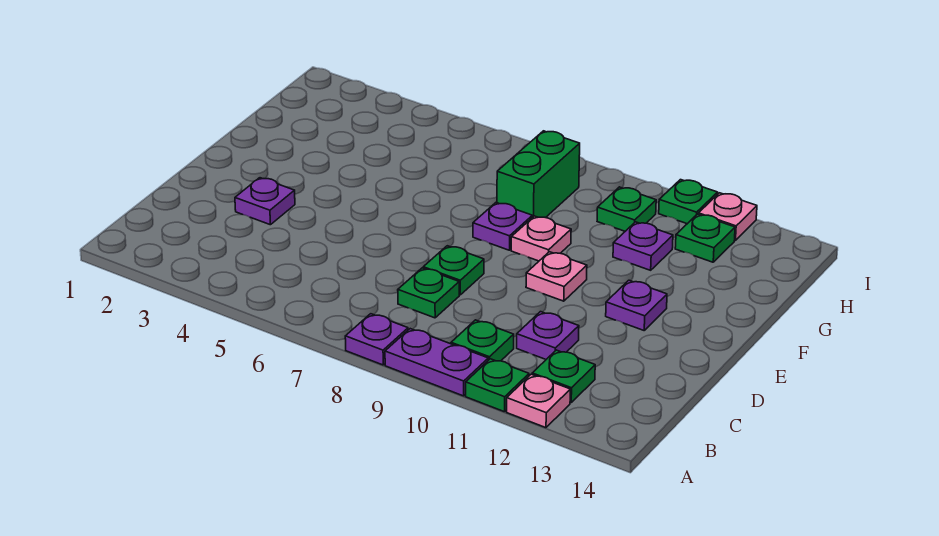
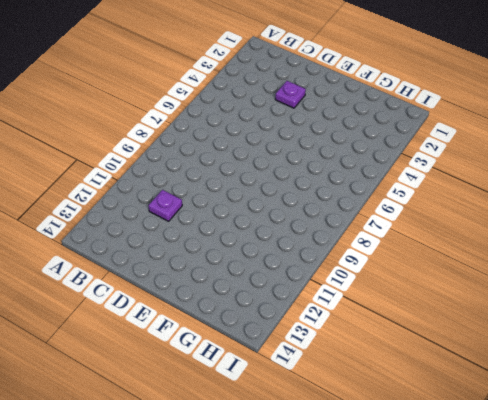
none -> purple 1x1 plate [345,314,408,365]
none -> purple 1x2 plate [385,329,488,396]
none -> green 1x1 plate [466,359,529,412]

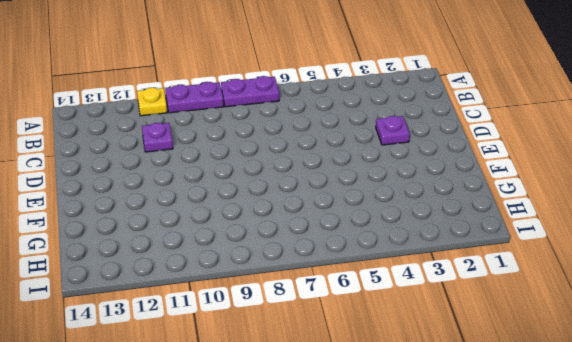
purple 1x2 plate [221,76,279,107] -> purple 1x1 plate [345,314,408,365]
yellow 1x1 plate [137,88,167,116] -> green 1x1 plate [466,359,529,412]
none -> pink 1x1 plate [507,374,570,428]
none -> green 1x1 plate [451,320,514,361]
none -> green 1x1 plate [532,350,595,403]

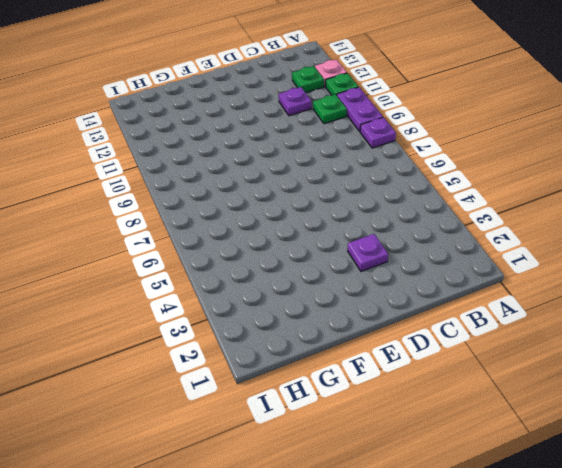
none -> green 1x1 plate [398,268,459,318]
none -> green 1x1 plate [423,246,484,295]
none -> pink 1x1 plate [526,252,587,301]

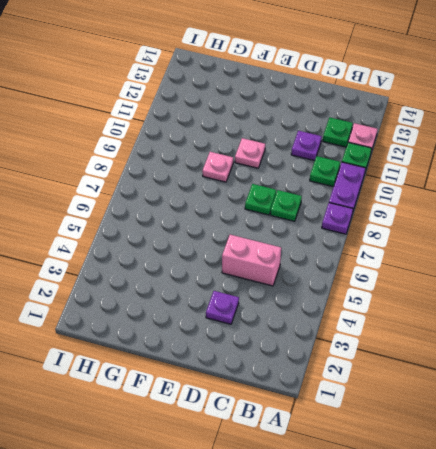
pink 1x2 brick [222,235,281,286] -> none
none -> purple 1x1 plate [606,280,667,330]
none -> purple 1x1 plate [473,203,532,250]
none -> green 1x2 brick [497,131,580,218]

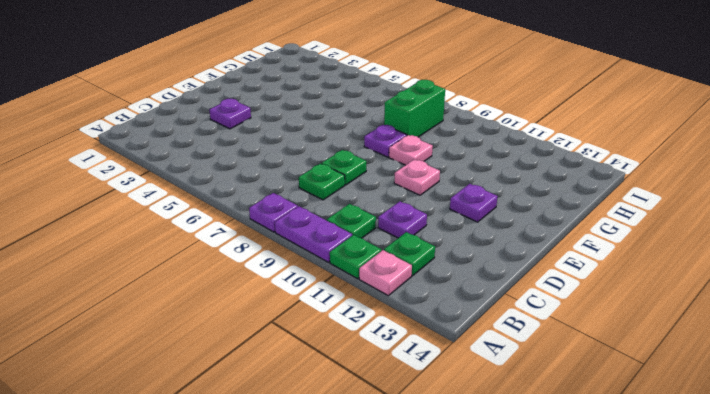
none -> purple 1x1 plate [613,222,673,270]
none -> green 1x1 plate [597,187,656,231]
none -> green 1x1 plate [675,214,735,262]

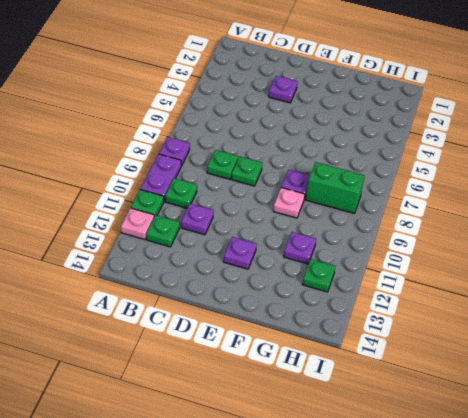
none -> pink 1x1 plate [526,252,587,301]
none -> green 1x1 plate [597,187,656,231]
none -> green 1x1 plate [659,180,718,224]

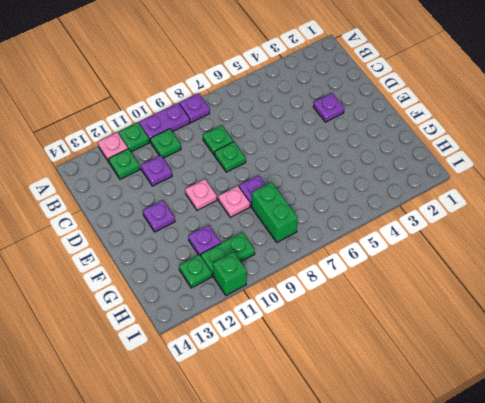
green 1x2 plate [201,232,255,276] -> green 1x1 plate [597,187,656,231]
green 1x1 brick [213,252,247,295] -> green 1x1 plate [659,180,718,224]
none -> pink 1x1 plate [698,193,757,240]

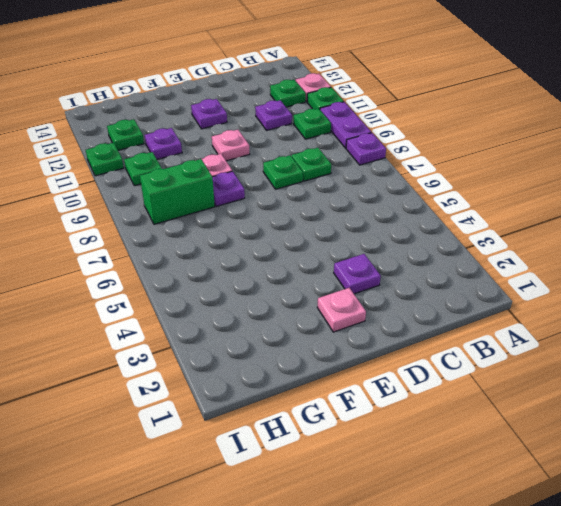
pink 1x1 plate [317,288,366,332] -> pink 1x1 plate moved to [698,193,757,240]

